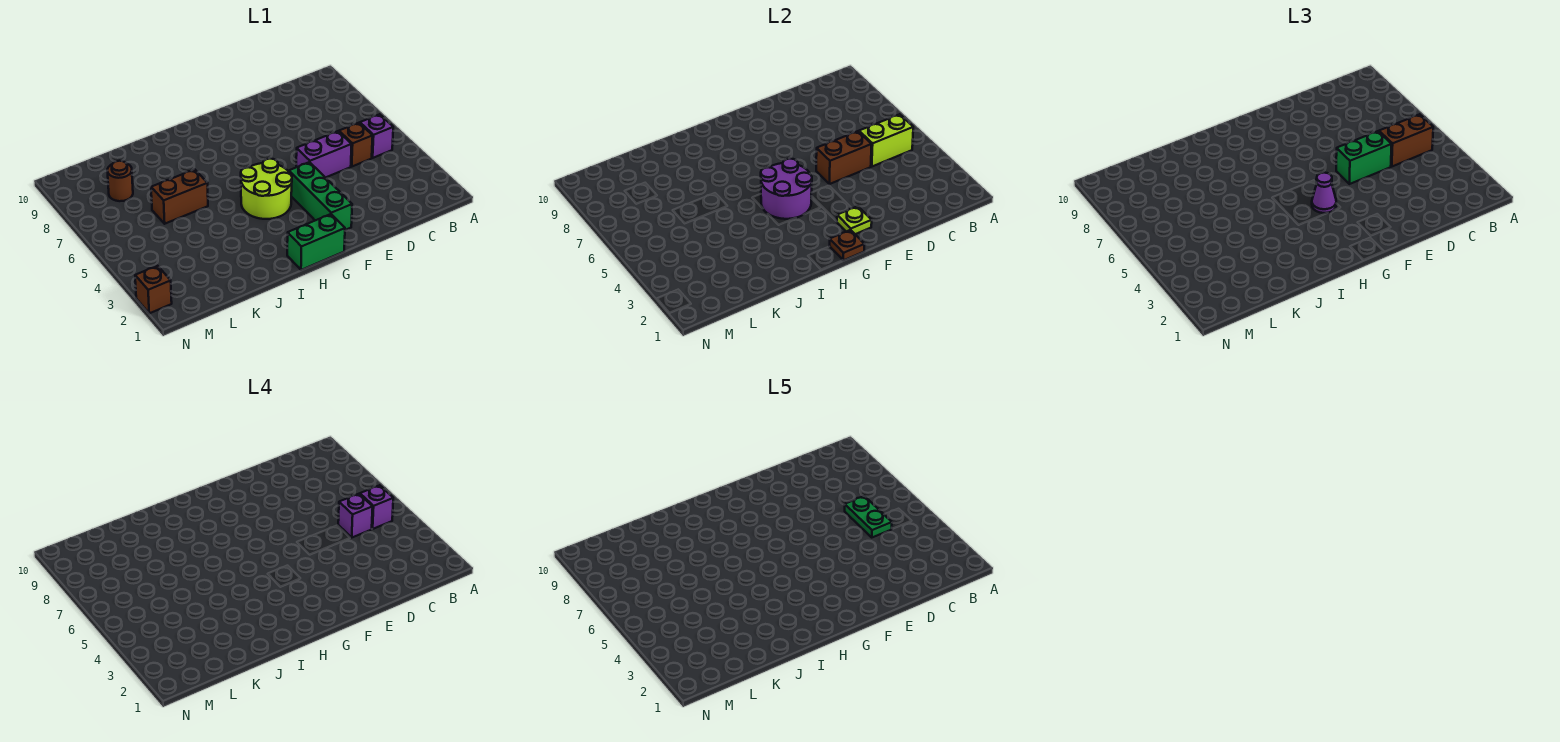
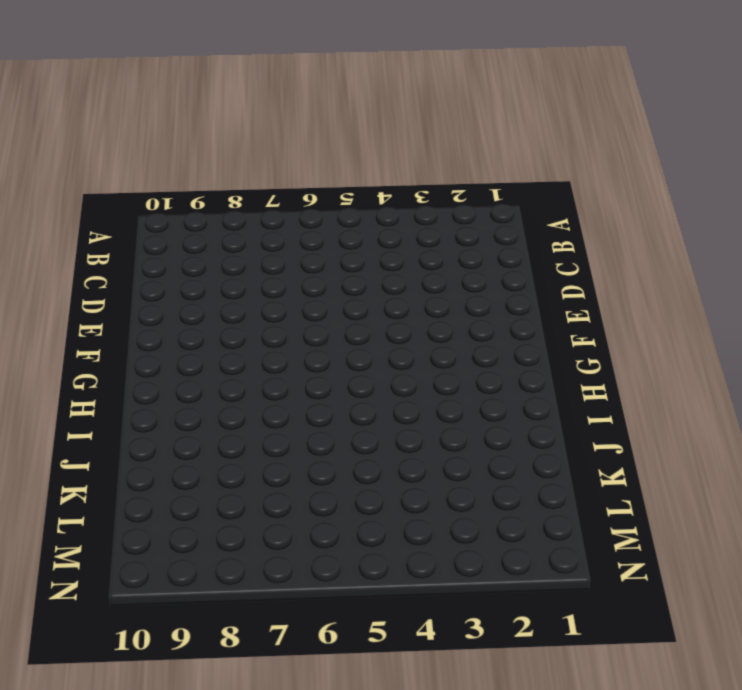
none -> purple 1x1 brick [360,114,393,158]
none -> brown 1x1 brick [339,123,373,166]
none -> purple 1x2 brick [296,131,352,178]

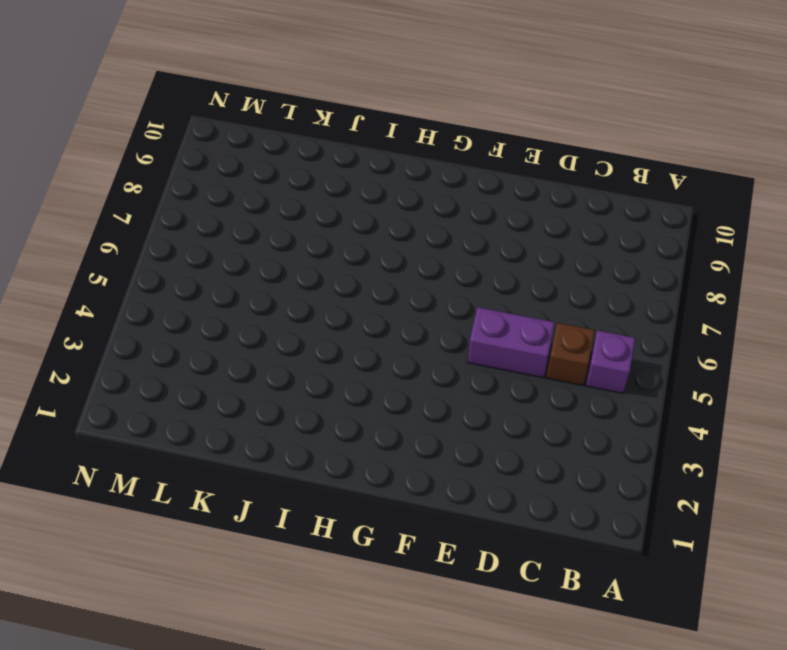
none -> green 1x3 brick [289,162,352,230]
none -> green 1x2 brick [287,214,345,270]
none -> lime 2x2 round brick [241,159,292,219]

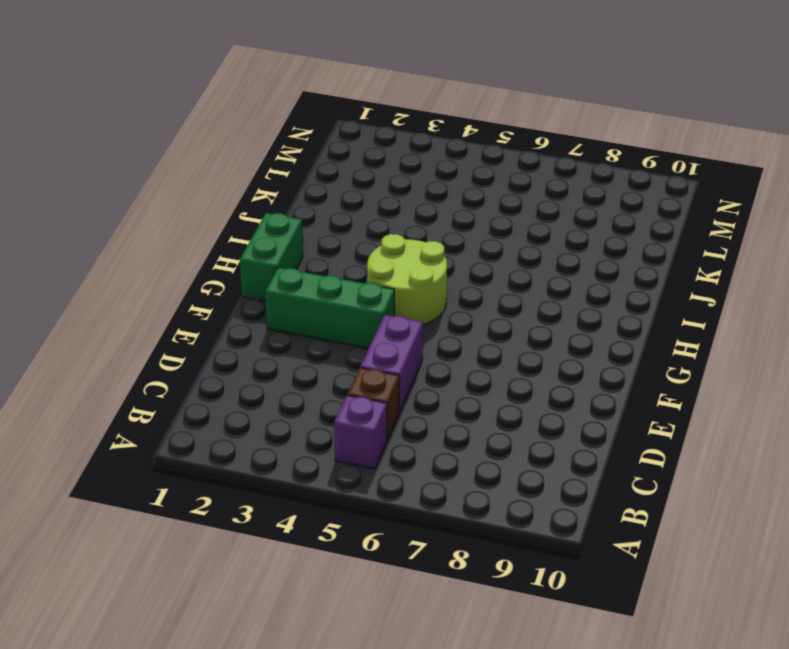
none -> brown 1x2 brick [151,169,208,224]
none -> brown 1x1 round brick [107,161,133,201]
none -> brown 1x1 brick [135,266,172,313]

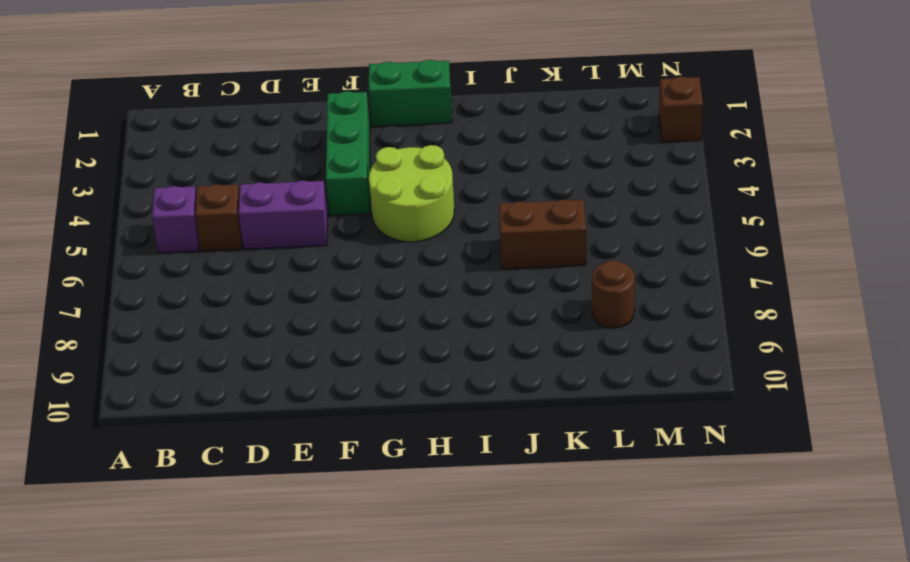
none -> lime 1x2 brick [859,114,913,166]
none -> brown 1x2 brick [816,131,872,184]
none -> lime 1x1 plate [837,206,872,234]

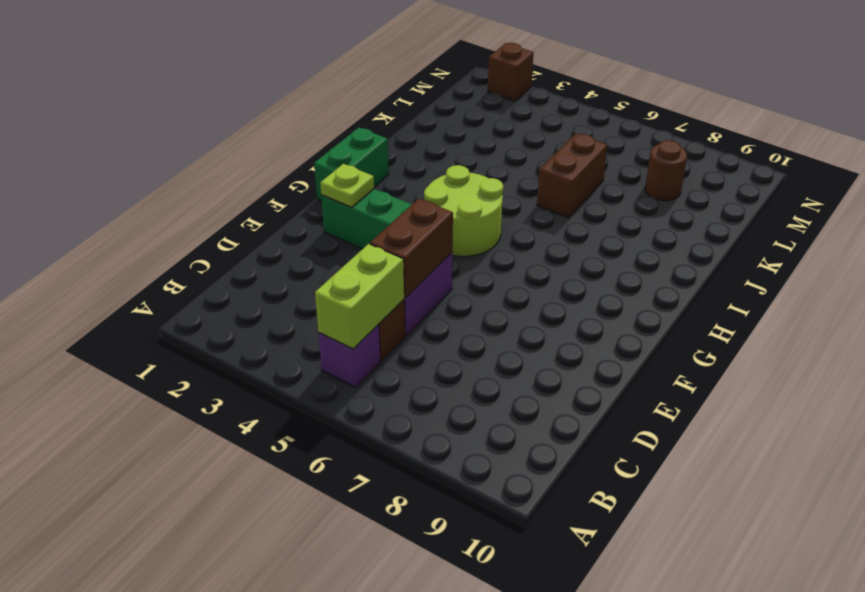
none -> brown 1x1 plate [829,230,865,260]
none -> purple 2x2 round brick [761,159,812,219]
none -> brown 1x2 brick [1379,114,1433,166]

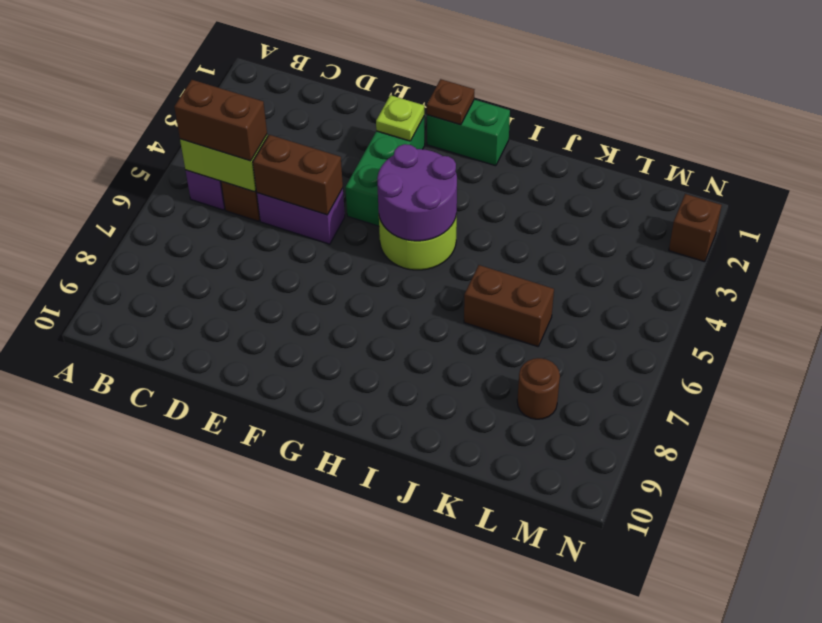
none -> green 1x2 brick [1336,131,1392,184]
none -> purple 1x1 cone [1312,173,1336,213]
none -> purple 1x1 brick [360,485,393,529]

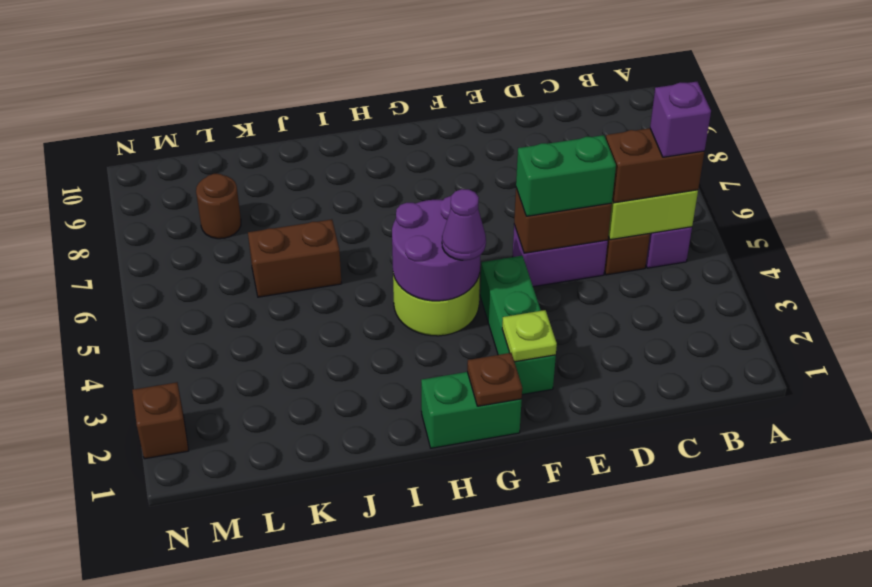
none -> purple 1x1 brick [338,494,373,537]
none -> green 1x2 plate [845,496,892,537]

